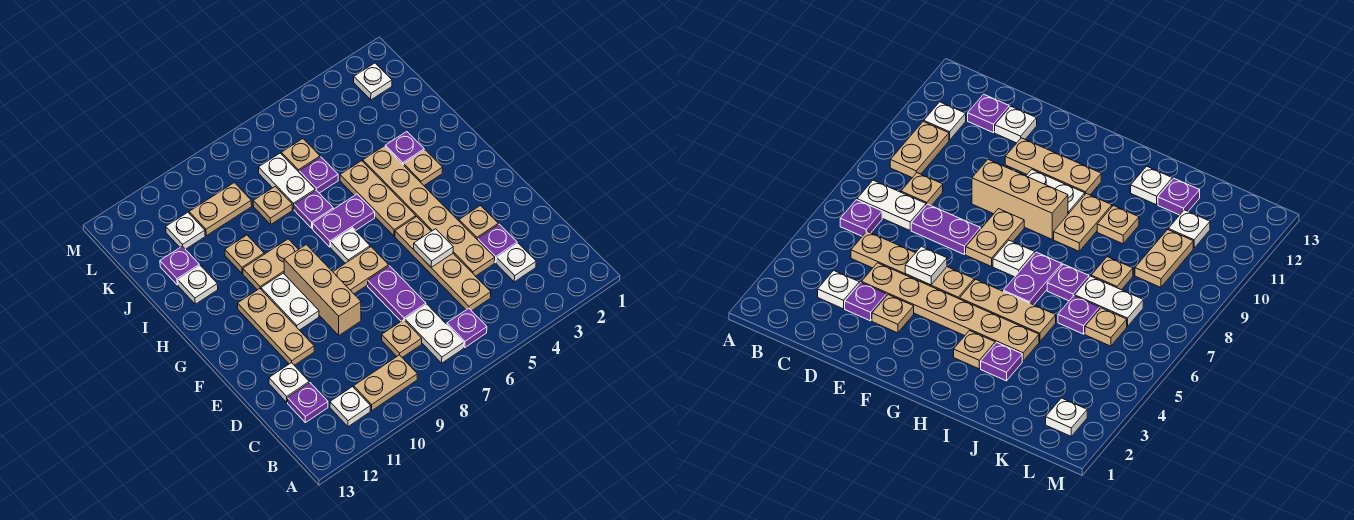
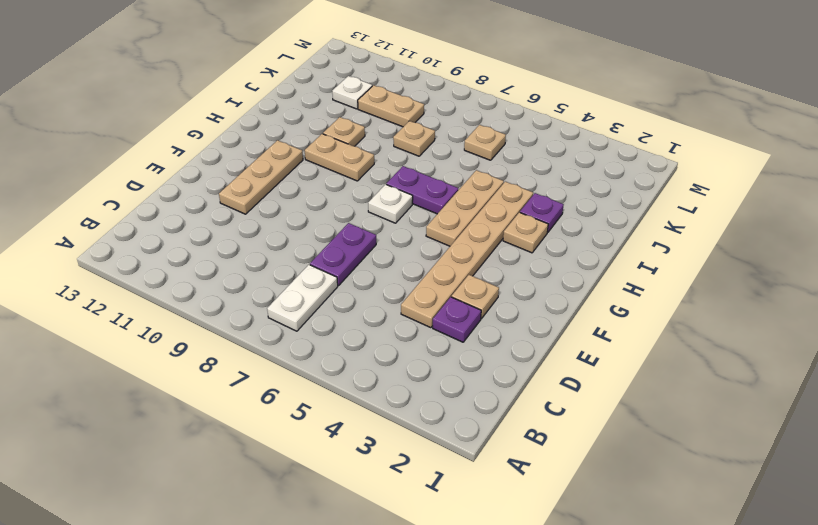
none -> purple 1x1 plate [447,308,487,347]
none -> tan 1x2 plate [354,355,417,411]
none -> white 1x1 plate [330,387,371,427]
none -> white 1x1 plate [496,243,536,282]

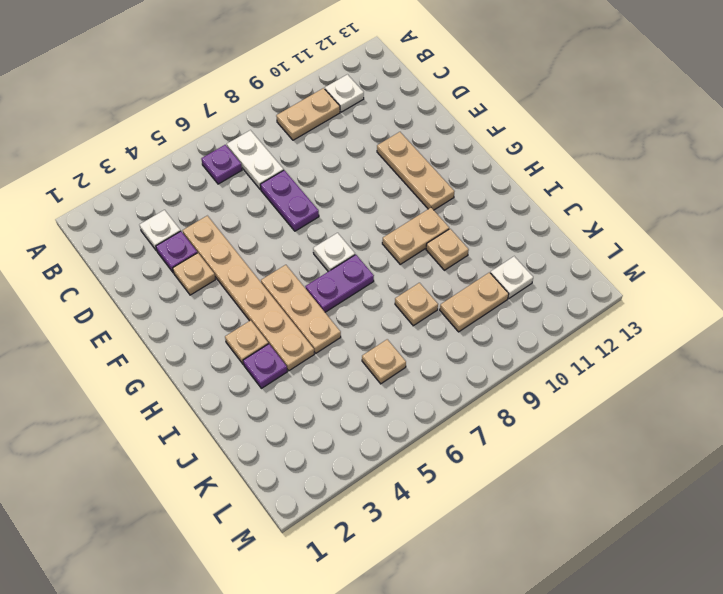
none -> tan 1x4 plate [395,217,491,311]
none -> tan 1x1 plate [382,320,422,357]
none -> purple 1x1 plate [288,383,328,423]
none -> white 1x1 plate [269,363,309,402]

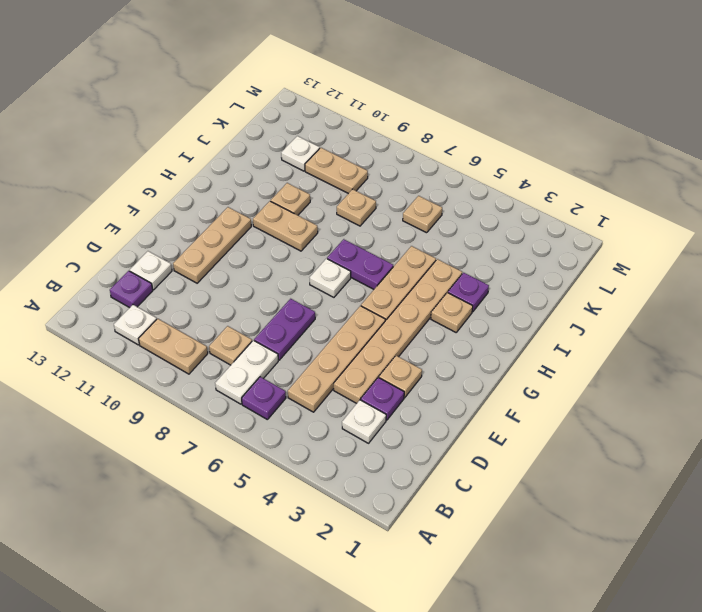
none -> tan 1x3 brick [284,245,361,335]
none -> tan 1x2 plate [333,247,389,294]
none -> white 1x2 plate [261,273,319,330]
none -> purple 1x1 plate [294,190,333,228]

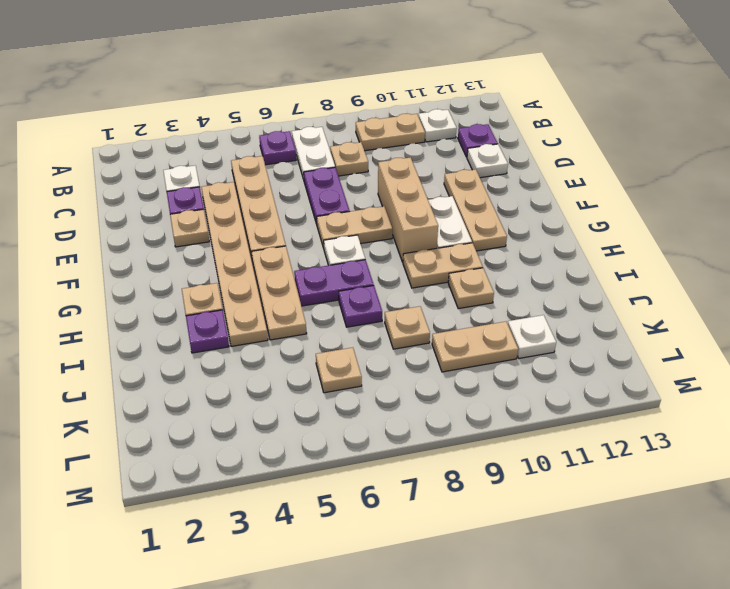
none -> white 1x1 plate [178,265,218,304]
none -> purple 1x1 plate [299,157,338,193]
none -> white 1x2 plate [258,153,315,209]
none -> purple 1x1 plate [160,246,199,285]

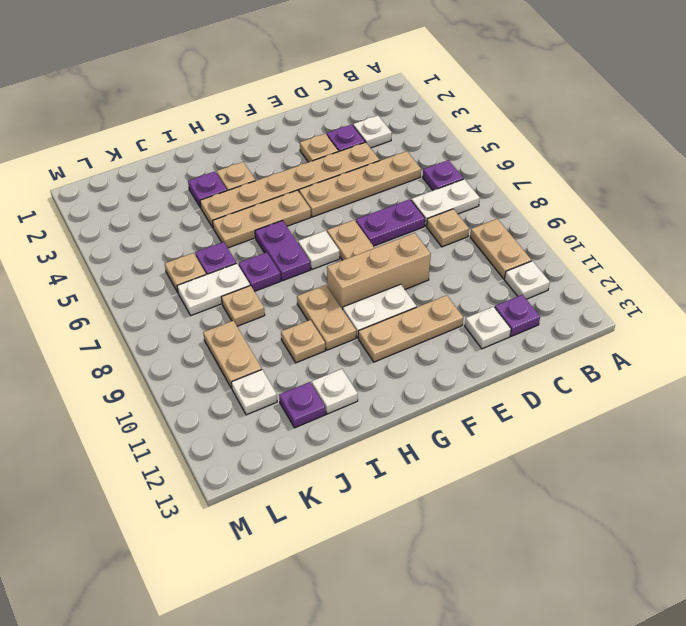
none -> white 1x1 plate [354,63,392,100]
none -> white 1x1 plate [414,229,453,267]

